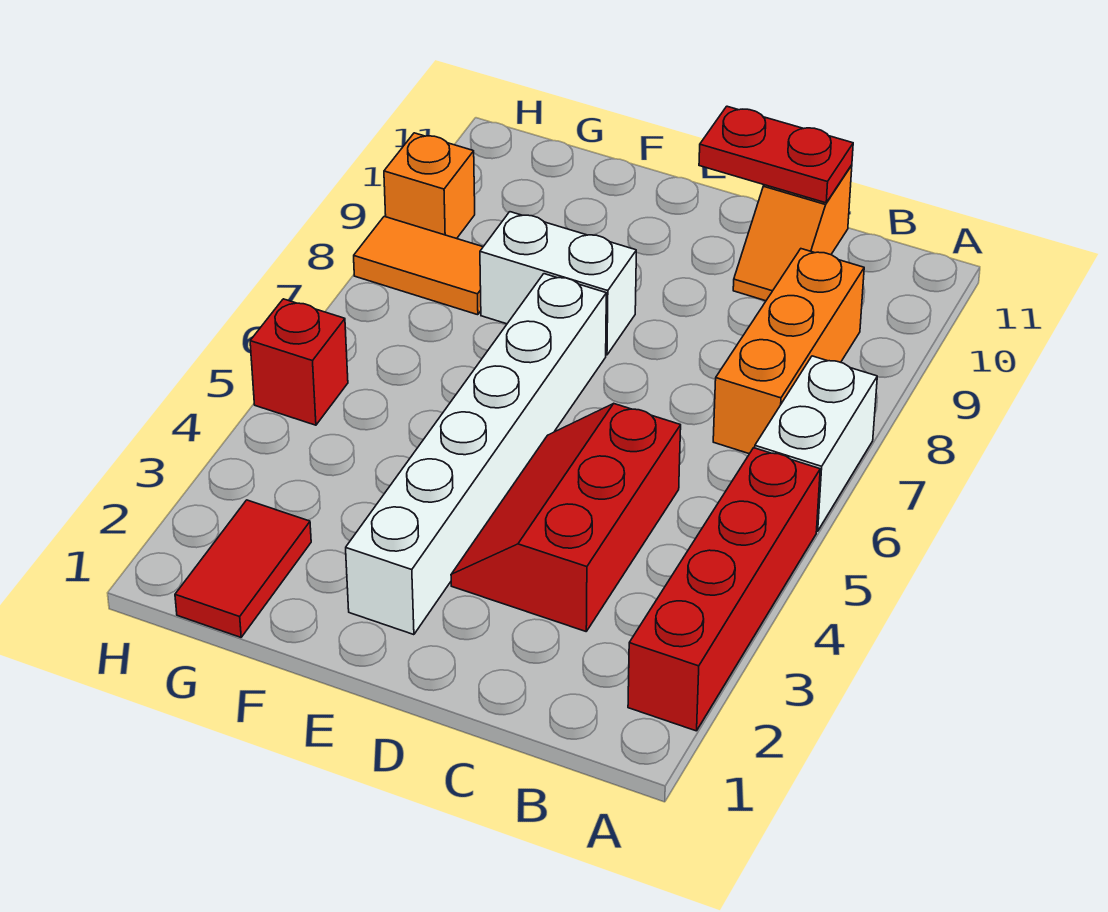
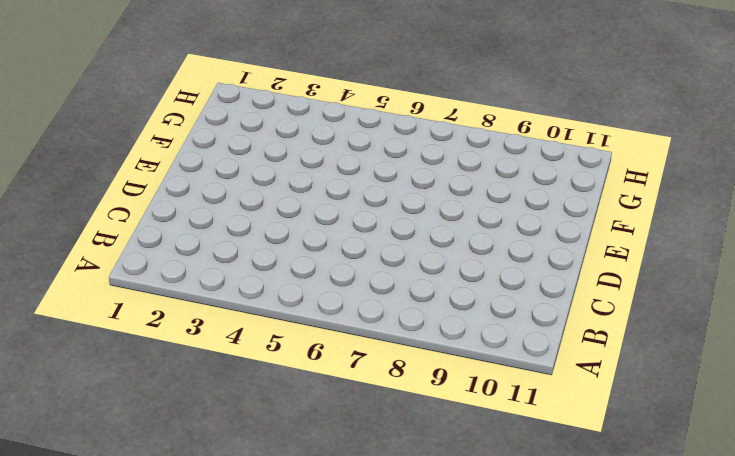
none -> red 1x4 brick [628,448,820,731]
none -> white 1x2 brick [755,356,877,531]
none -> orange 1x3 brick [713,249,864,454]

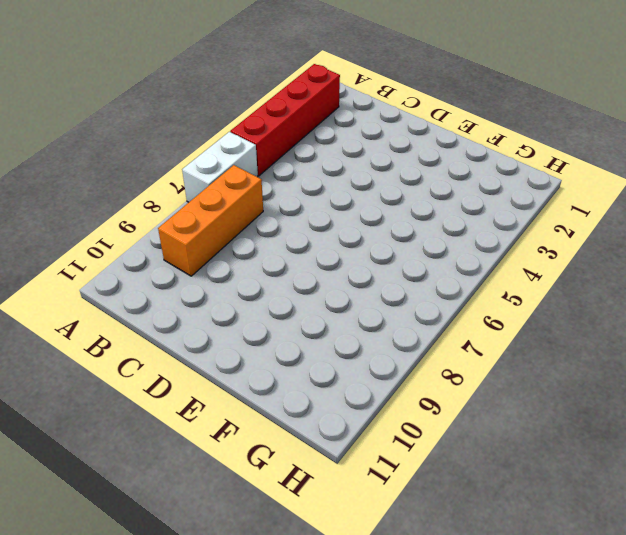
none -> red 2x3 slope [451,404,681,631]
none -> orange 1x2 slope [733,165,852,301]
none -> white 1x6 brick [346,274,606,635]

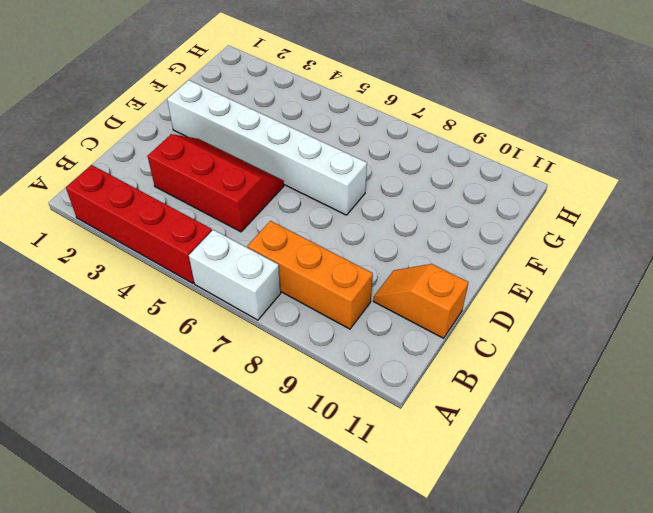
none -> white 1x2 brick [480,212,636,355]
none -> red 1x2 tile [175,500,311,637]
none -> orange 1x2 tile [354,216,483,315]

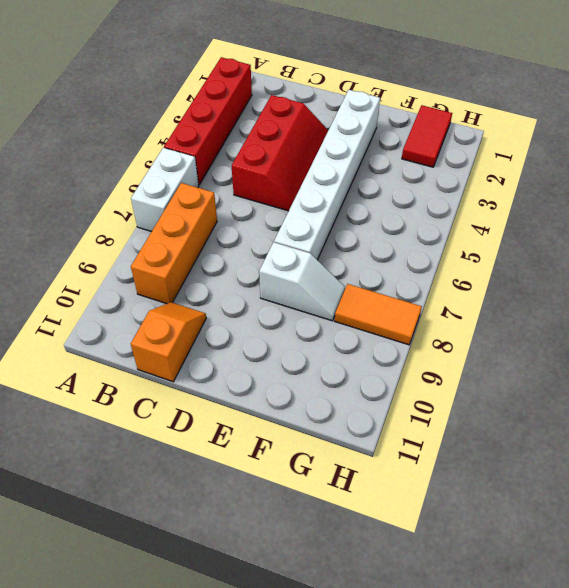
white 1x2 slope [259,242,345,321] -> white 1x2 brick [480,212,636,355]
none -> red 1x1 brick [250,299,348,425]
none -> orange 1x1 brick [384,133,475,239]
none -> red 1x2 plate [699,106,853,203]

